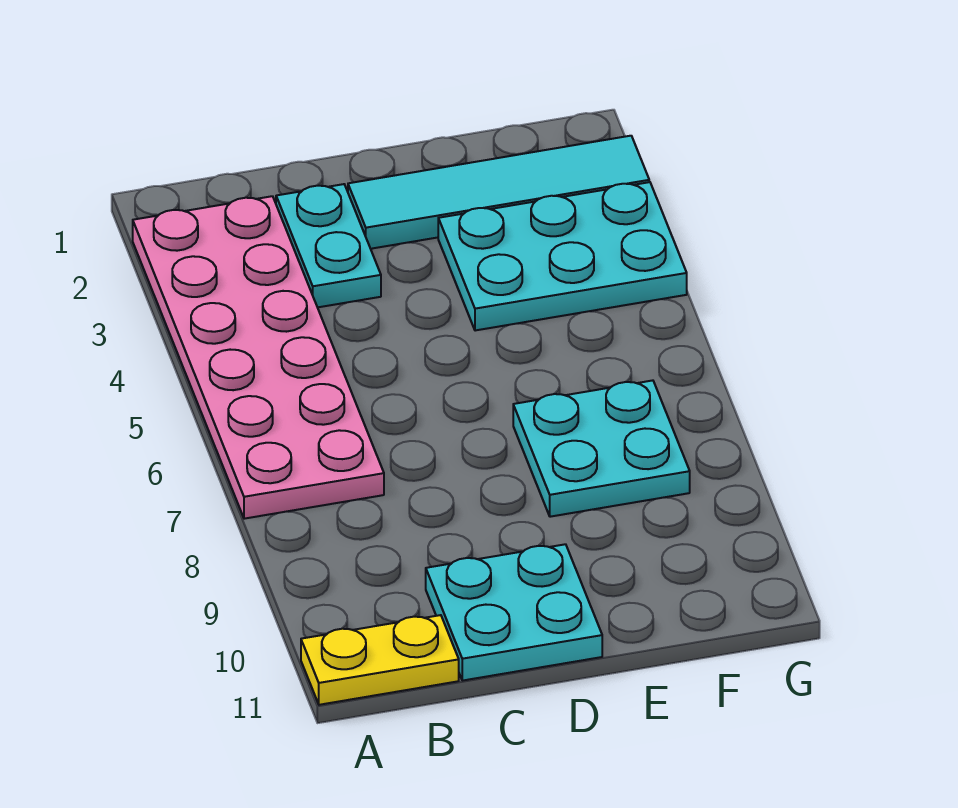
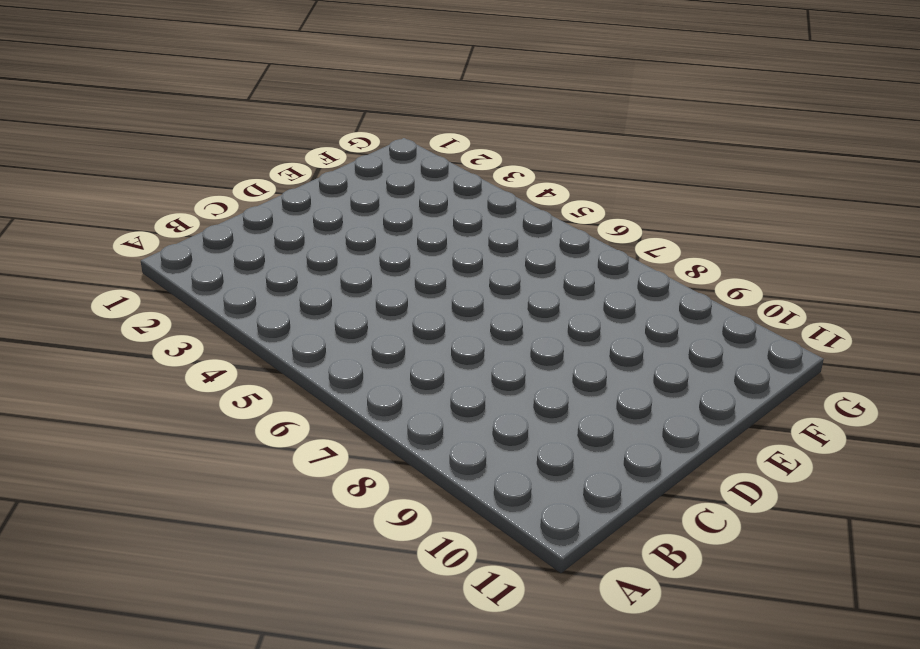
none -> pink 2x6 plate [133,196,384,519]
none -> yellow 1x2 plate [301,615,459,705]

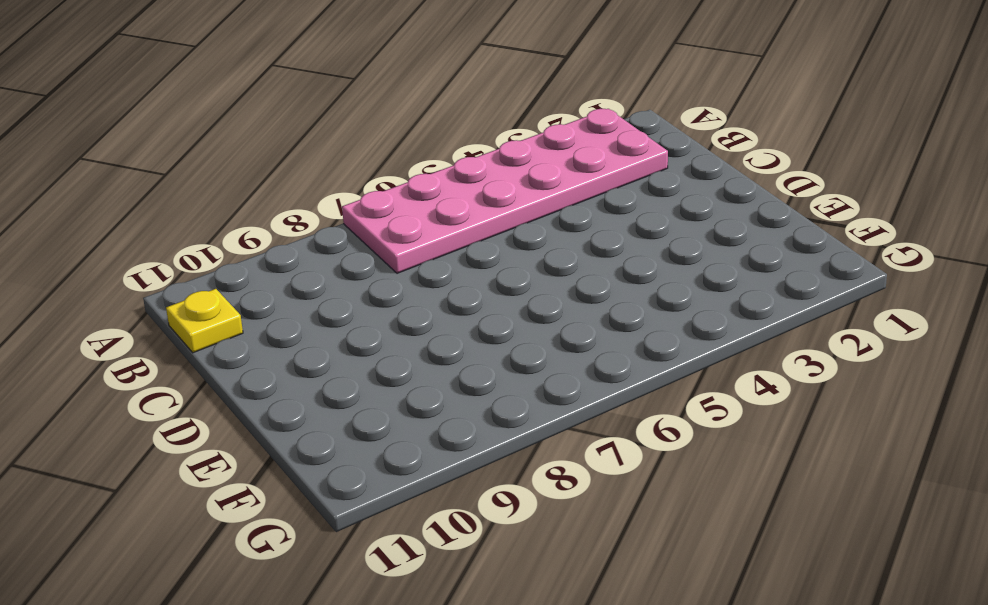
yellow 1x1 plate [166,289,243,353] -> yellow 1x2 plate [301,615,459,705]
none -> cyan 1x2 plate [276,184,381,307]
none -> cyan 2x2 plate [426,544,602,681]

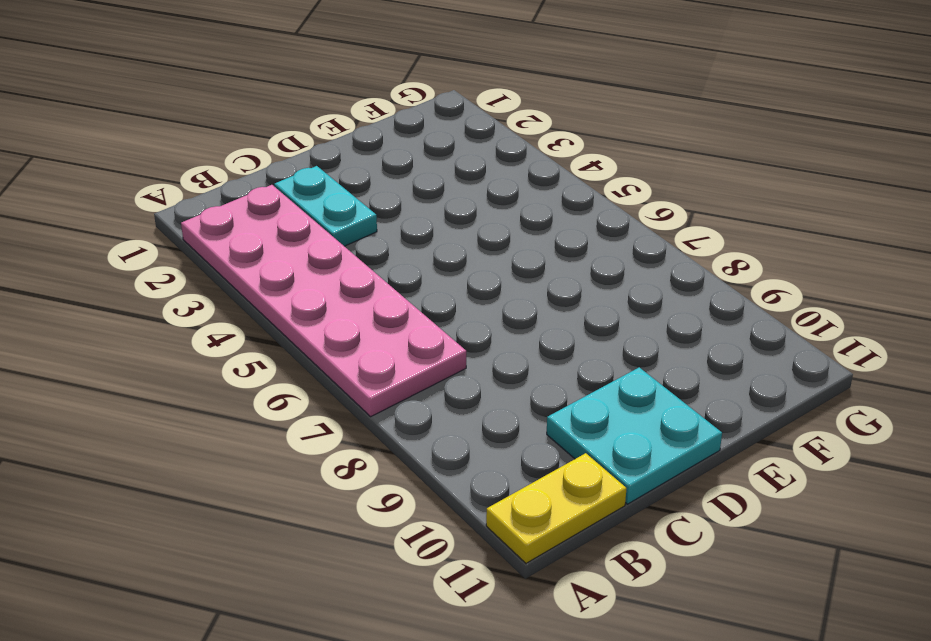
none -> cyan 1x4 tile [348,136,649,249]
none -> cyan 2x3 plate [438,182,687,331]

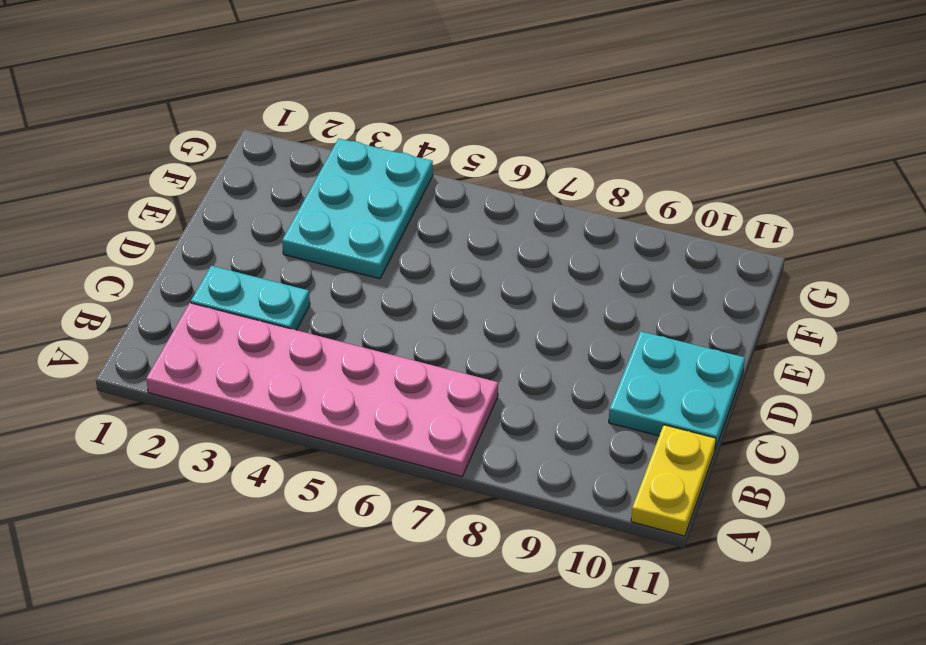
none -> cyan 1x4 tile [348,136,649,249]
none -> cyan 2x2 plate [513,380,690,517]

